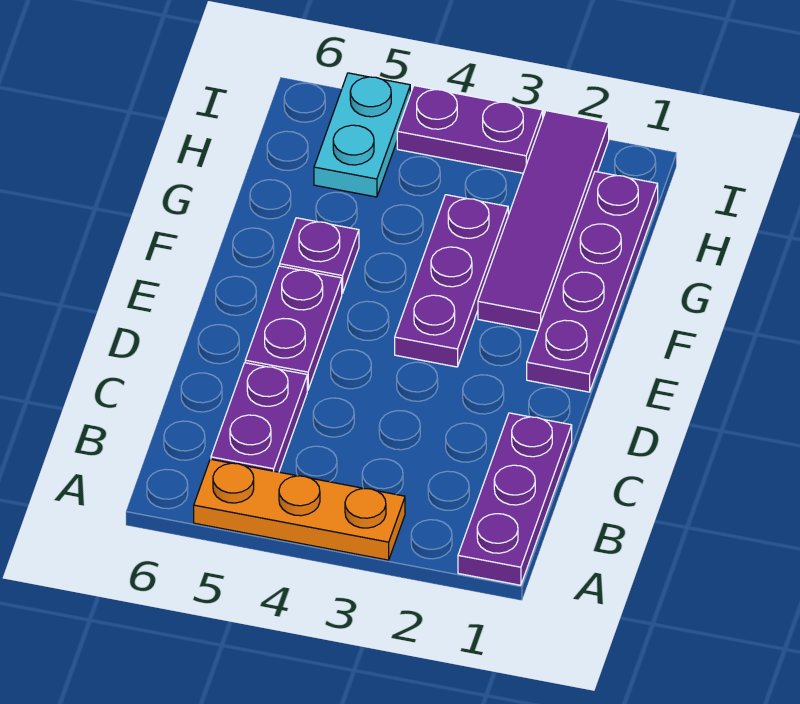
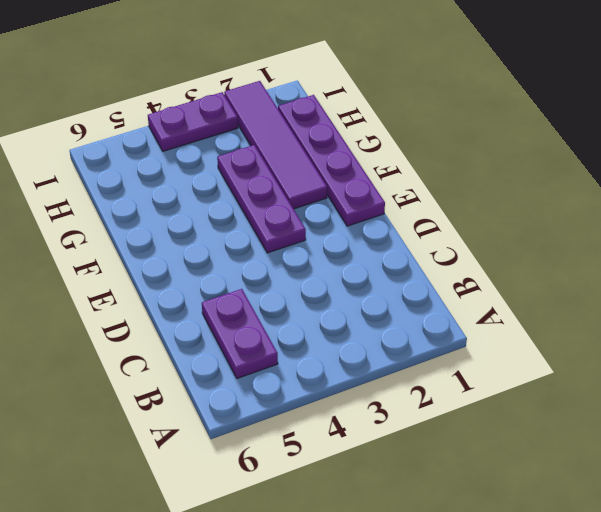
none -> purple 1x3 plate [458,413,572,585]
none -> orange 1x3 plate [194,459,405,560]

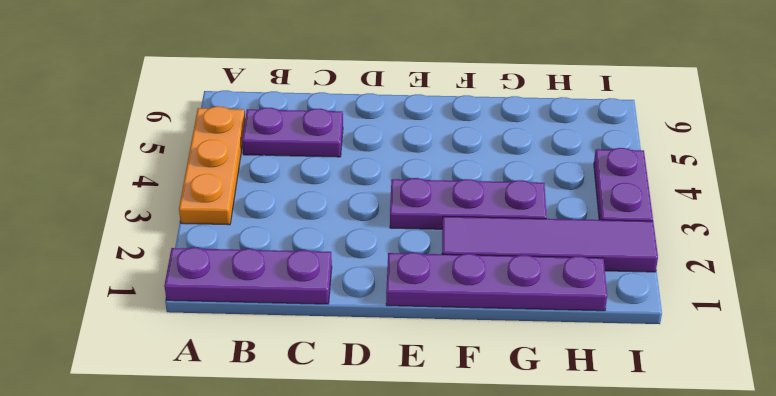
none -> purple 1x2 plate [245,266,342,390]
none -> purple 1x1 plate [280,218,359,293]

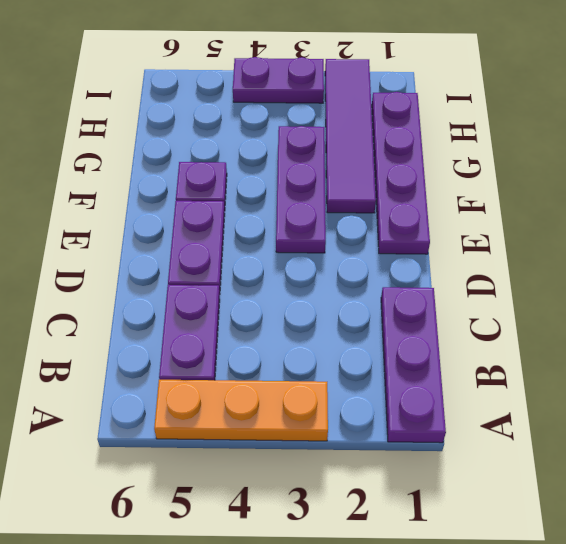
none -> cyan 1x2 plate [314,73,410,197]

